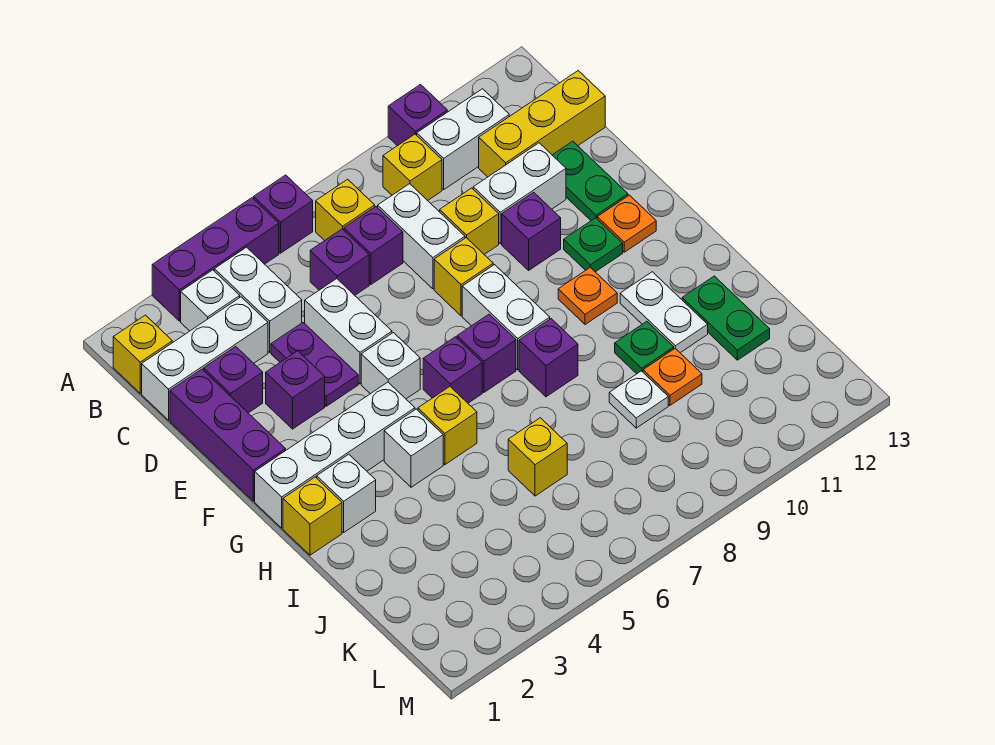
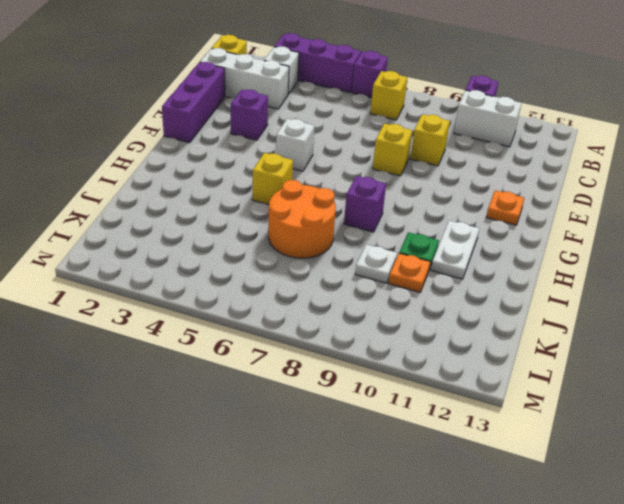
orange 2x2 round brick [268,180,336,258] -> yellow 1x1 brick [508,418,567,496]
none -> white 1x2 brick [214,247,302,352]
none -> yellow 1x1 brick [383,134,442,201]
none -> purple 1x1 brick [310,229,369,295]
none -> purple 1x1 brick [344,207,403,284]

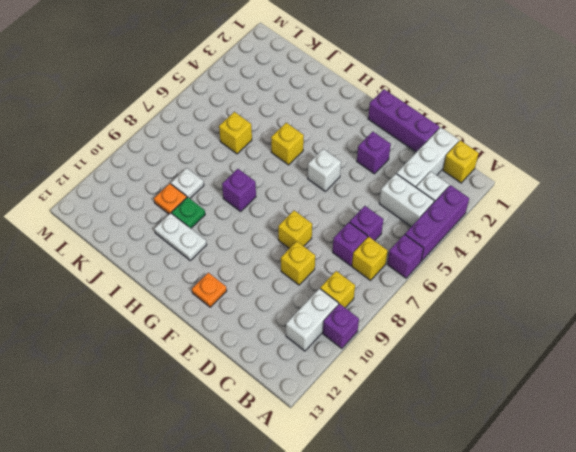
none -> white 1x2 brick [378,184,465,289]
none -> yellow 1x3 brick [479,71,605,177]
none -> purple 1x1 brick [204,346,263,413]
none -> purple 1x2 plate [271,323,358,406]

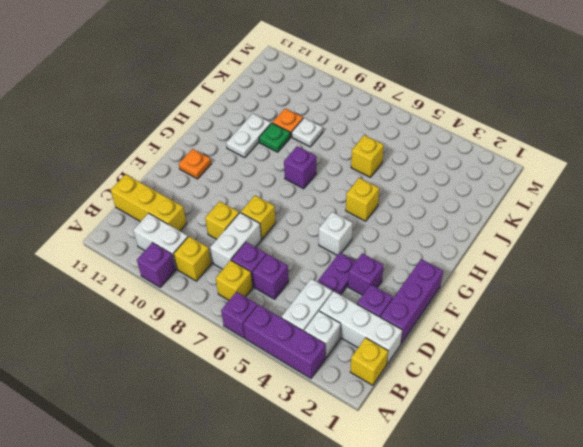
none -> white 1x2 brick [305,279,392,384]
none -> white 1x2 brick [473,143,566,243]
none -> green 1x2 plate [553,141,628,221]
none -> purple 1x1 brick [502,192,561,270]

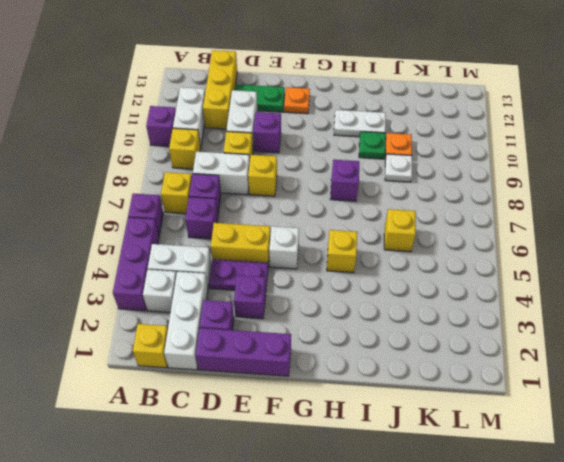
yellow 1x2 brick [211,223,270,265] -> white 1x2 brick [305,279,392,384]
none -> white 1x2 brick [462,265,550,370]
none -> green 1x1 plate [564,218,623,272]
none -> white 1x4 brick [255,382,415,528]
none -> purple 1x1 brick [423,337,482,403]

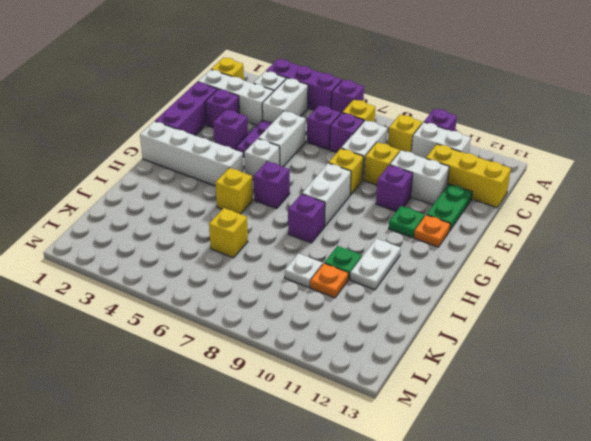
none -> purple 1x1 brick [457,314,516,392]
none -> orange 1x1 plate [558,267,617,325]
none -> yellow 1x1 brick [283,477,342,555]
none -> white 1x1 brick [317,454,376,532]

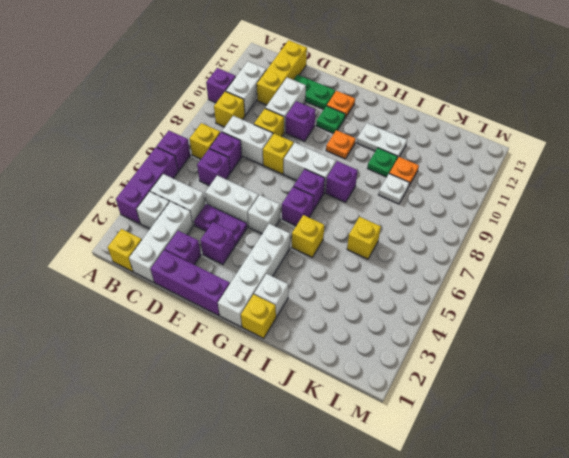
none -> white 1x1 brick [384,409,443,487]
none -> green 1x2 plate [682,276,770,360]

